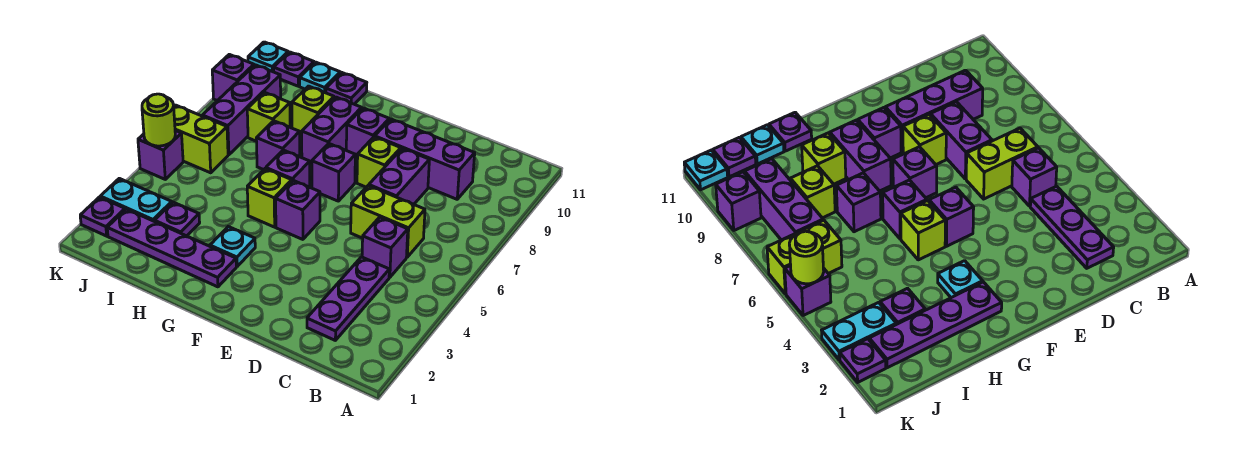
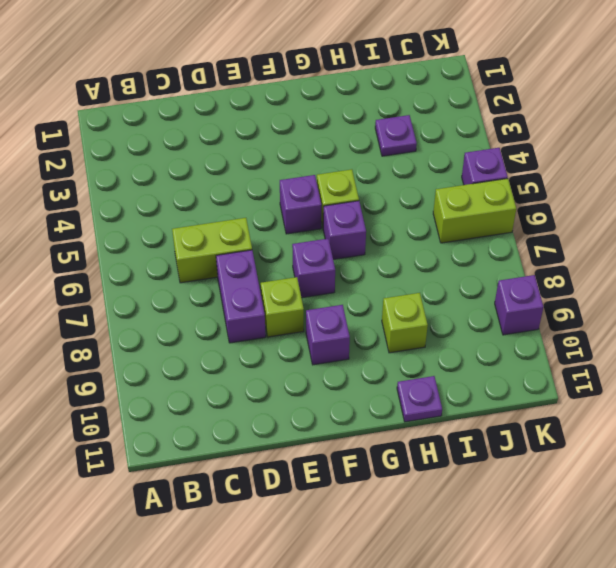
none -> purple 1x3 plate [307,257,389,340]
none -> purple 1x1 brick [362,217,408,277]
none -> purple 1x3 brick [375,119,475,199]

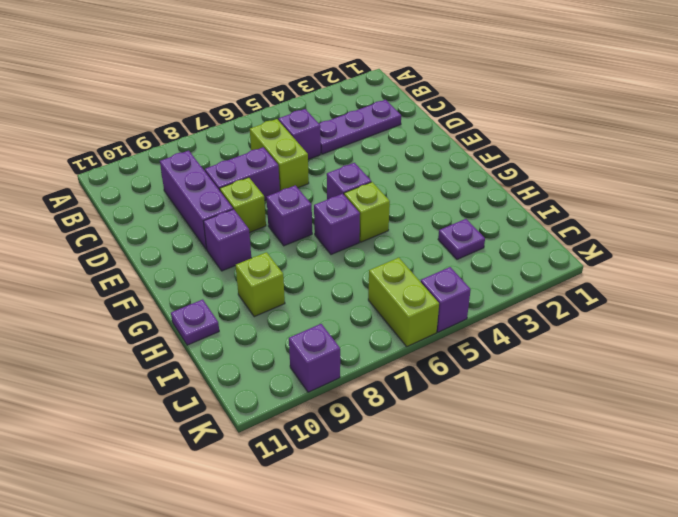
none -> purple 1x4 plate [107,209,236,287]
none -> cyan 1x1 plate [210,227,255,266]
none -> purple 1x2 brick [302,97,362,164]

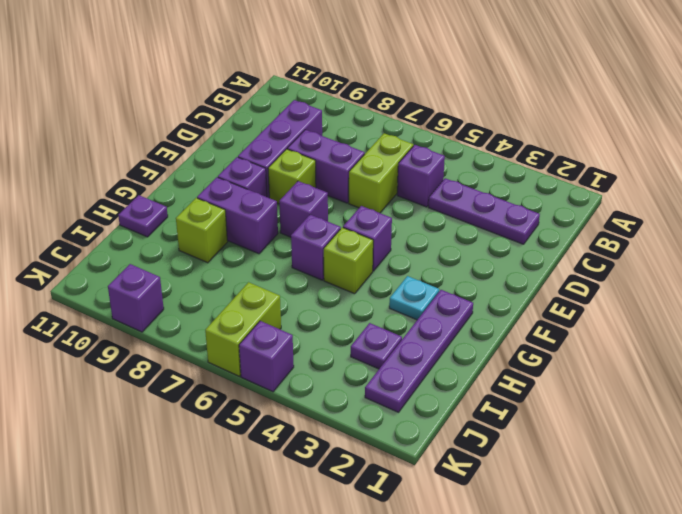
none -> purple 1x1 brick [256,121,300,170]
none -> lime 1x1 brick [247,92,290,141]
none -> cyan 1x1 plate [300,62,340,93]

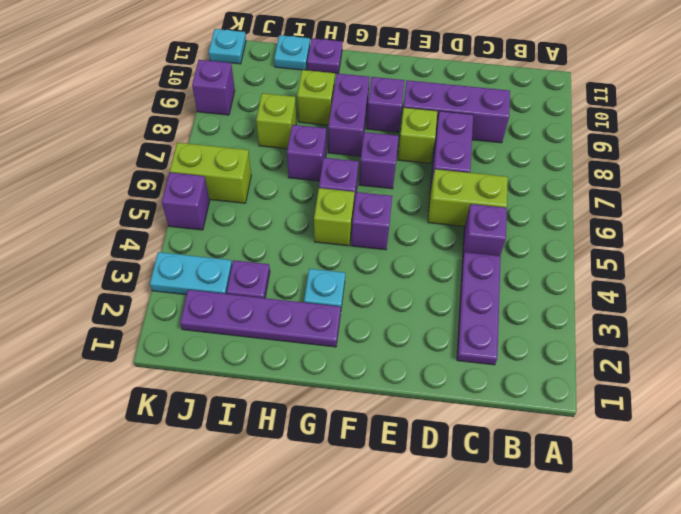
none -> purple 1x3 brick [202,65,281,155]
none -> purple 1x1 plate [274,52,314,86]
none -> purple 1x1 plate [80,197,125,236]

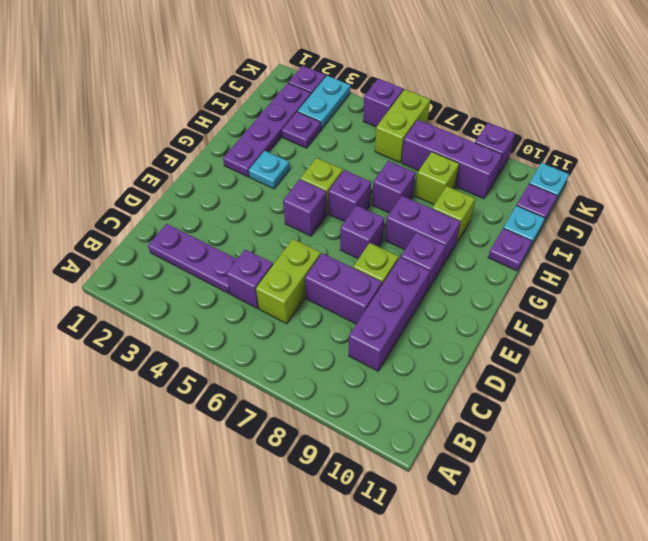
none -> lime 1x1 round brick [142,94,175,146]

